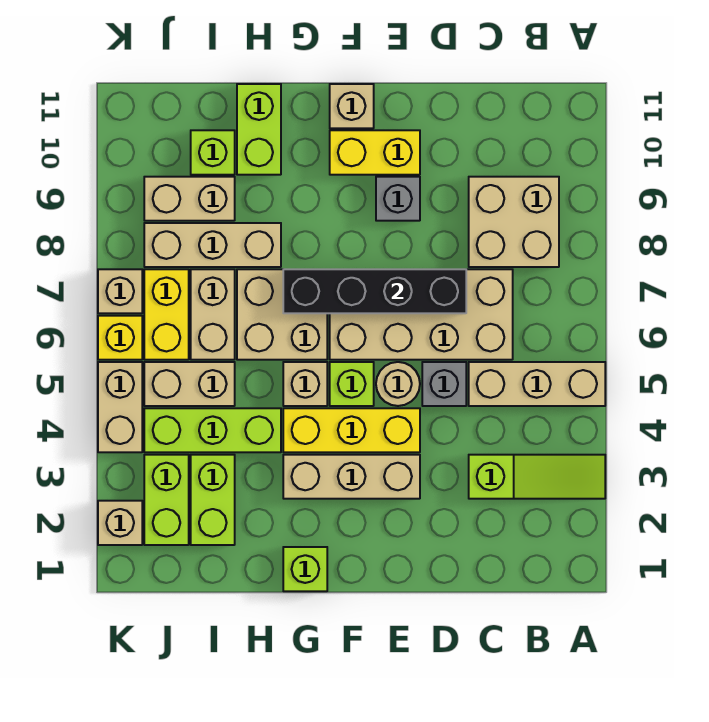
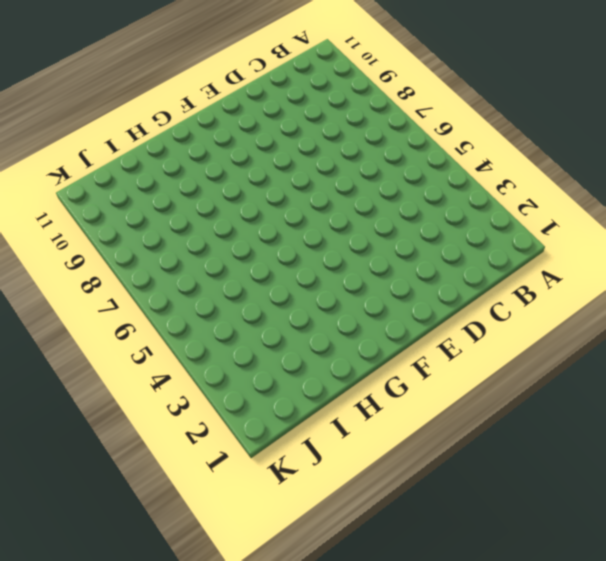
none -> lime 1x3 slope [469,455,605,499]
none -> tan 1x3 brick [469,362,605,406]
none -> tan 2x2 brick [469,177,559,267]
none -> tan 2x4 brick [330,269,513,360]

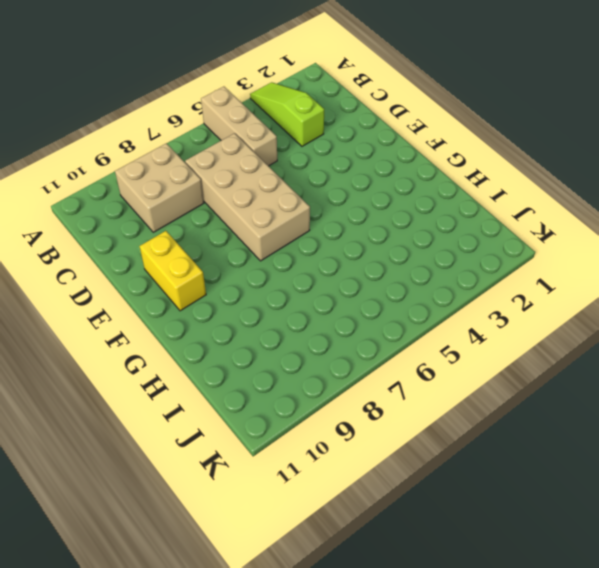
none -> grey 1x1 brick [422,362,466,406]
none -> tan 1x3 brick [283,455,420,499]
none -> yellow 1x3 brick [283,408,420,452]
none -> tan 1x1 round brick [376,362,420,406]

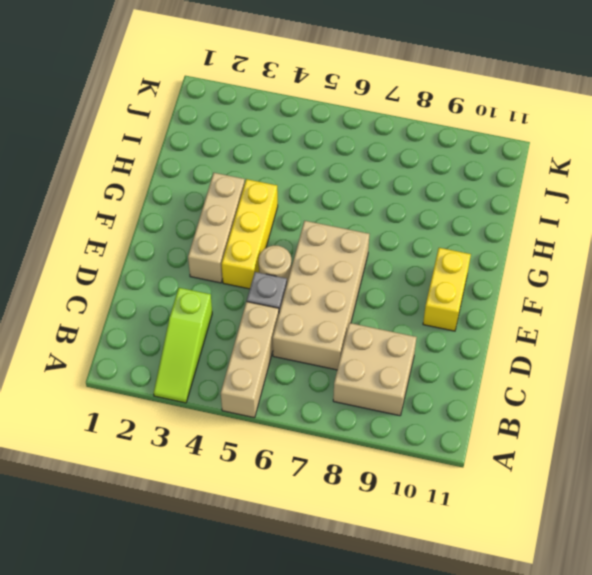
none -> grey 1x1 brick [376,177,420,221]
none -> lime 1x1 brick [330,362,374,406]
none -> tan 1x1 brick [330,84,374,128]
none -> lime 1x1 brick [283,547,327,591]

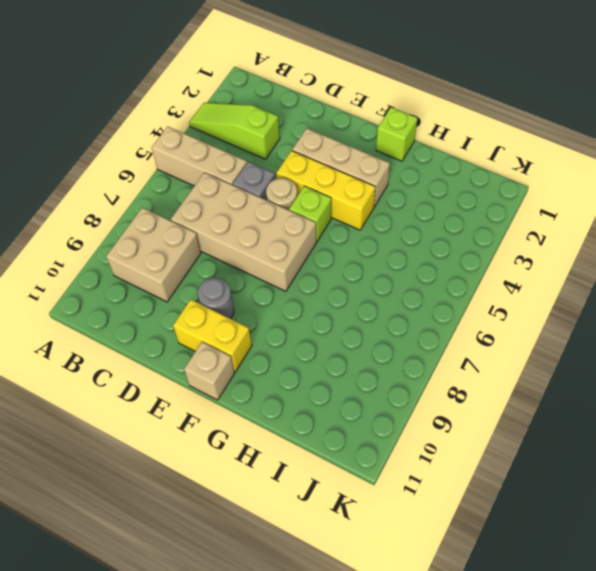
grey 1x1 round brick [198,278,234,319] -> grey 1x1 brick [376,177,420,221]
none -> tan 1x1 brick [283,362,327,406]
none -> tan 2x2 brick [237,269,327,360]
none -> lime 1x3 brick [144,408,281,452]
none -> tan 1x3 brick [144,223,281,267]

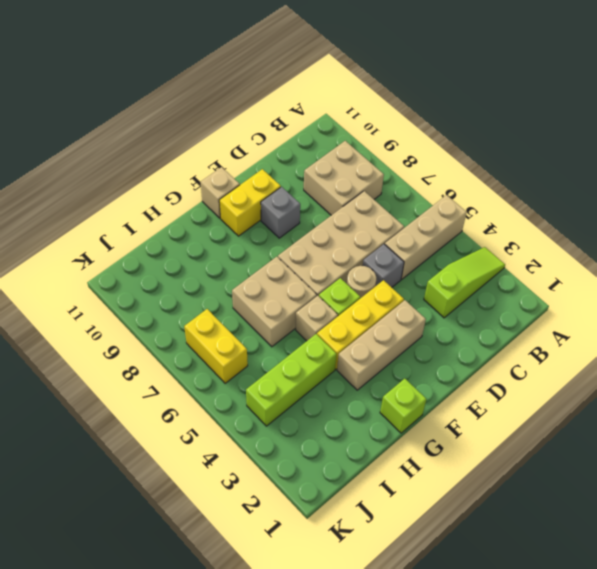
none -> tan 1x3 brick [144,223,281,267]
none -> lime 1x2 brick [237,84,281,175]
none -> lime 1x2 brick [191,455,235,545]
none -> tan 1x2 brick [144,362,235,406]

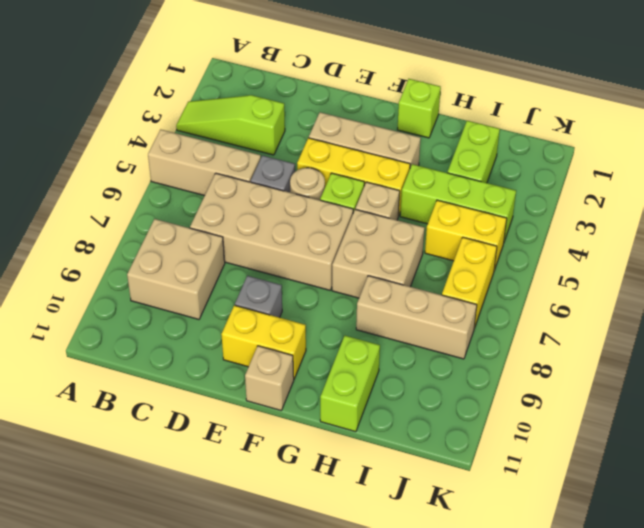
yellow 1x2 brick [425,200,507,270] -> tan 1x2 brick [144,362,235,406]
none -> tan 1x2 brick [191,269,235,360]
none -> tan 1x2 brick [144,177,235,221]
none -> lime 1x1 brick [191,130,235,175]
none -> lime 1x2 brick [144,455,189,545]

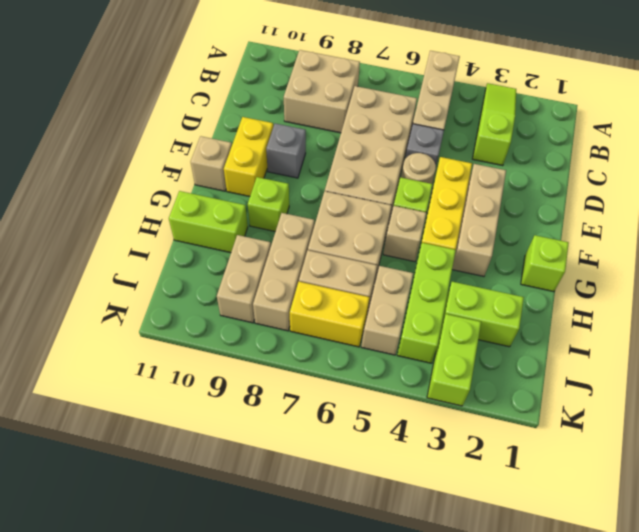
lime 1x1 brick [248,177,289,232] -> lime 1x1 brick moved to [191,130,235,175]
lime 1x2 brick [427,314,481,406] -> lime 1x2 brick turned to [144,455,189,545]
none -> tan 1x1 brick [98,501,142,545]
none -> tan 1x2 brick [98,362,142,452]
none -> yellow 1x1 brick [98,316,142,360]
none -> tan 1x1 brick [98,269,142,313]

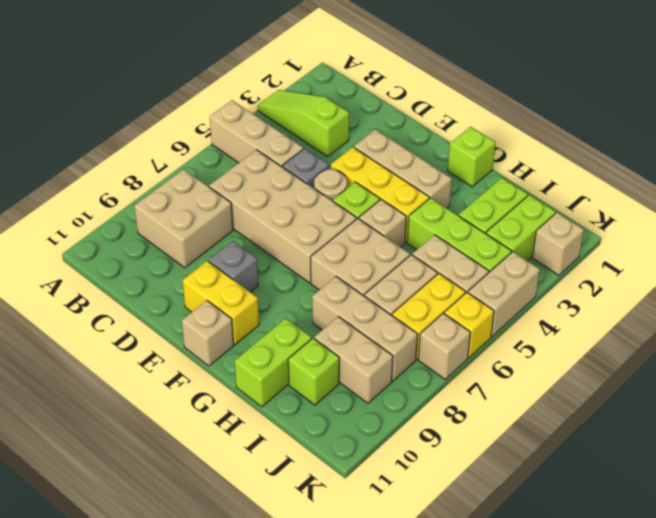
none -> black 1x4 brick [283,269,466,313]

